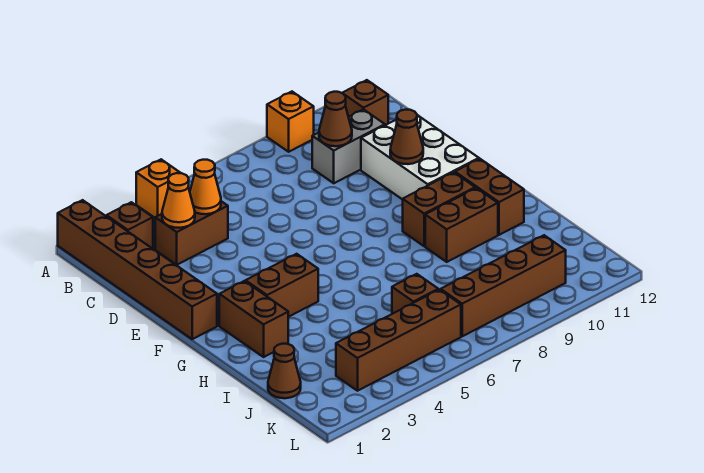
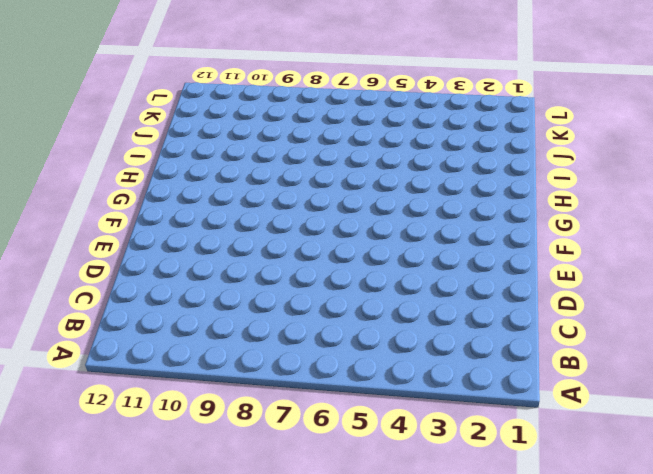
none -> brown 1x6 brick [58,200,217,339]
none -> orange 1x1 brick [136,159,180,218]
none -> orange 1x1 brick [267,92,314,152]

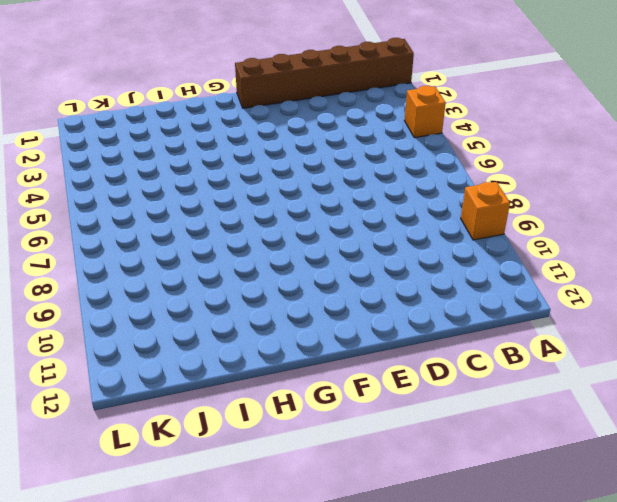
none -> brown 1x1 brick [106,202,153,249]
none -> brown 1x1 brick [343,80,388,125]
none -> brown 1x2 brick [155,201,228,265]

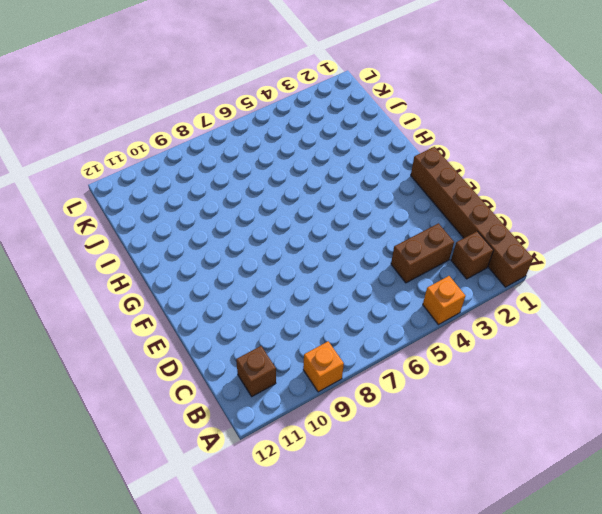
none -> grey 1x2 brick [312,109,385,183]
none -> white 2x3 brick [361,115,479,200]
none -> brown 1x2 brick [219,281,288,357]

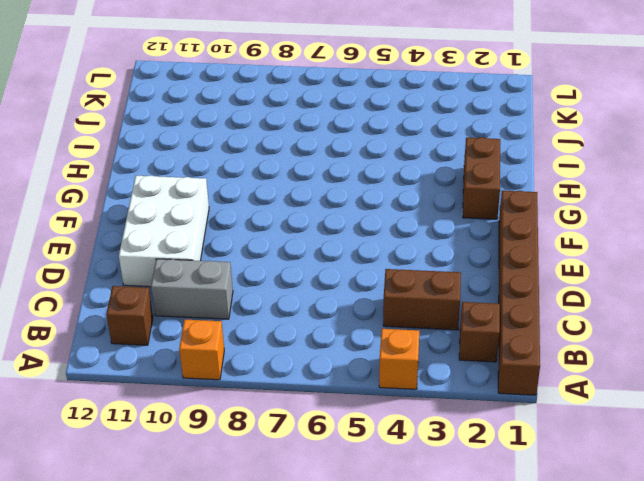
none -> brown 1x2 brick [246,254,318,317]
none -> brown 1x2 brick [403,172,475,246]
none -> brown 1x2 brick [455,159,524,235]

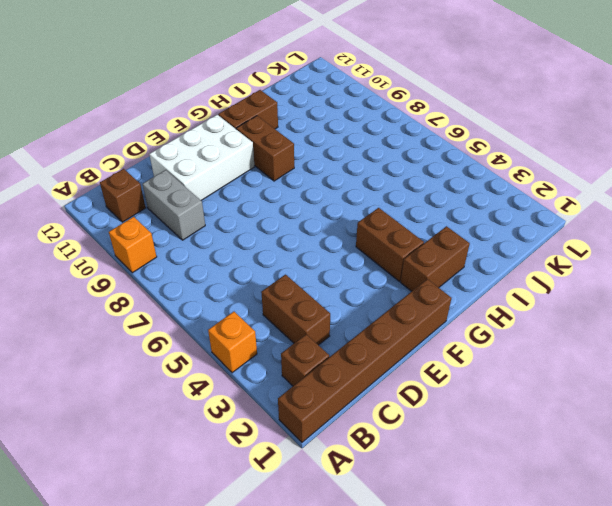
none -> brown 1x2 brick [425,188,498,262]
none -> brown 1x1 cone [268,344,301,398]
none -> brown 1x1 brick [392,274,438,314]

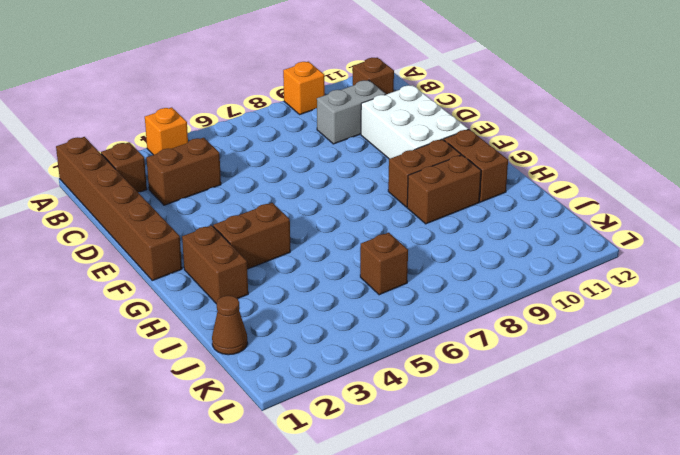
none -> brown 1x4 brick [336,290,461,391]
none -> brown 1x4 brick [441,235,566,336]
none -> orange 1x1 cone [162,173,195,228]

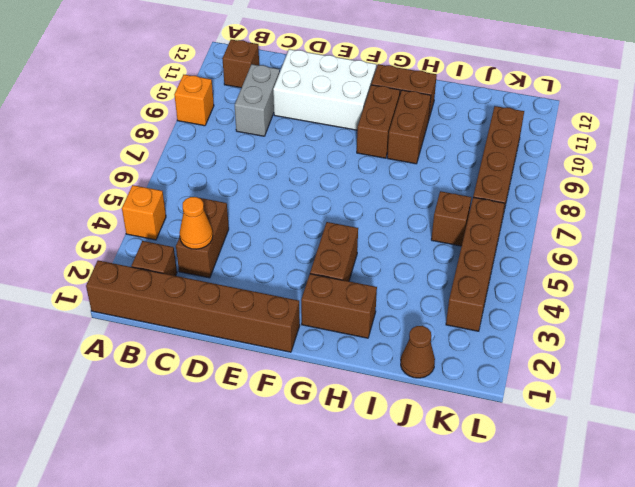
none -> orange 1x1 cone [190,160,221,214]
none -> brown 1x1 cone [319,92,352,146]
none -> brown 1x1 cone [390,110,423,164]

